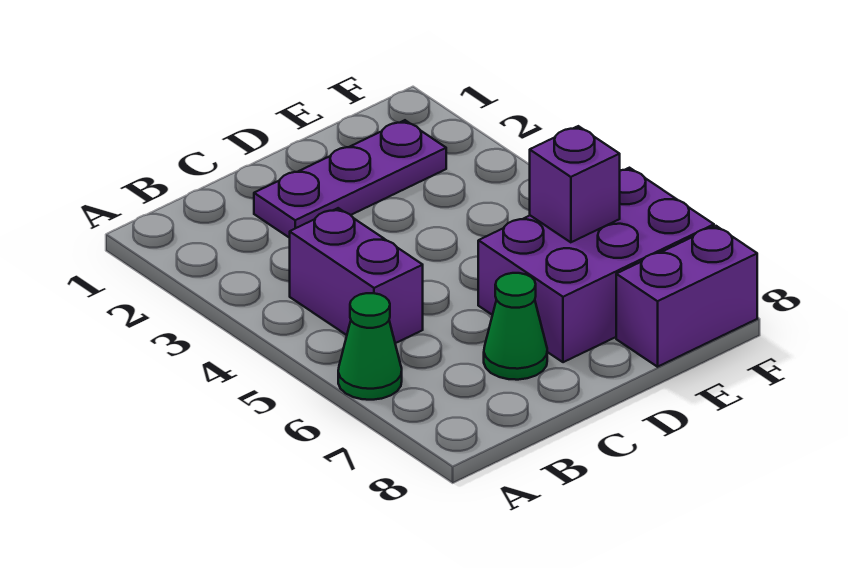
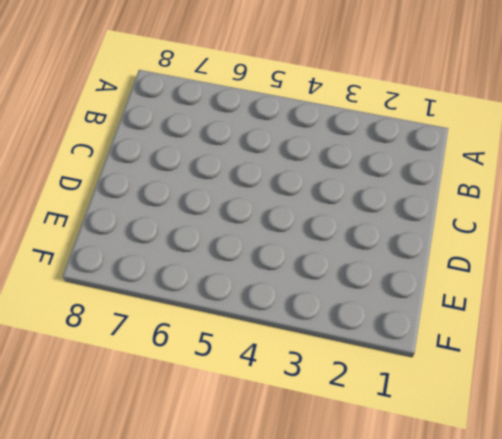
none -> green 1x1 cone [338,293,402,400]
none -> purple 1x2 brick [290,208,423,343]

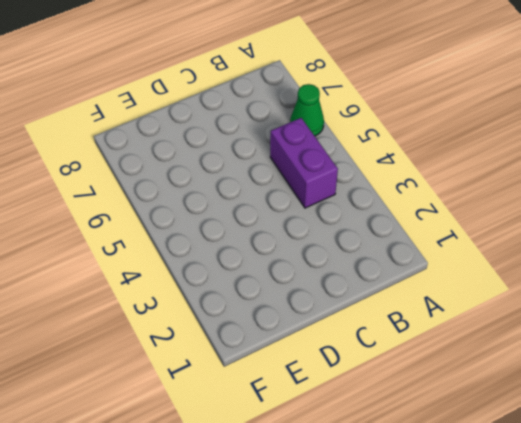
none -> purple 1x3 plate [254,120,446,238]
none -> green 1x1 cone [484,273,547,380]

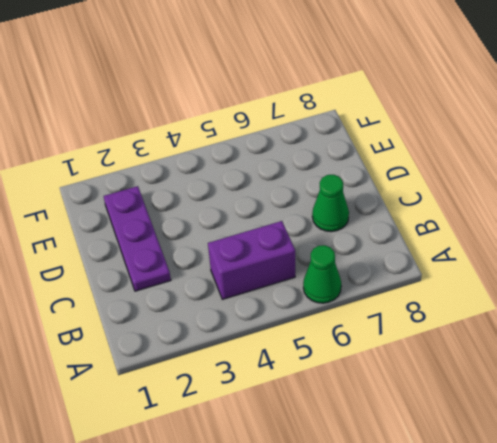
none -> purple 2x3 brick [478,168,714,362]
none -> purple 1x2 brick [616,226,757,367]

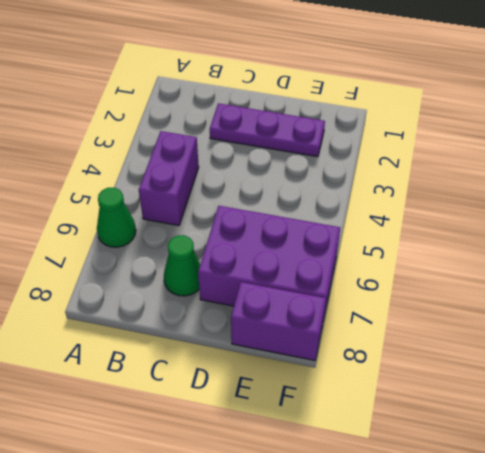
none -> purple 1x1 brick [530,126,620,242]

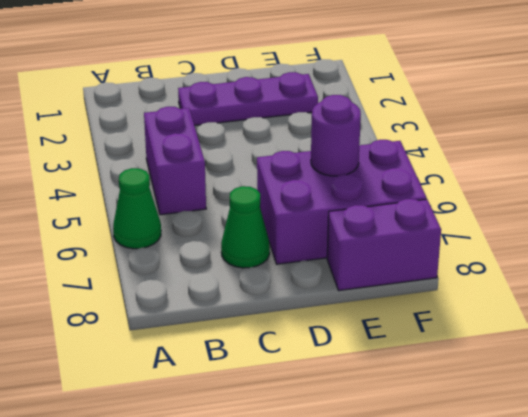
purple 1x1 round brick [311,95,361,176] -> purple 1x1 brick [530,126,620,242]

